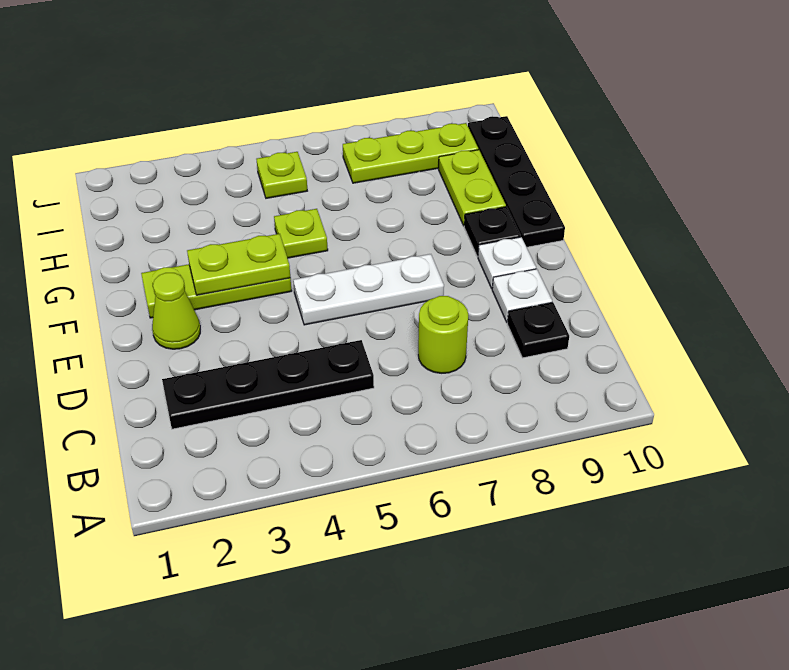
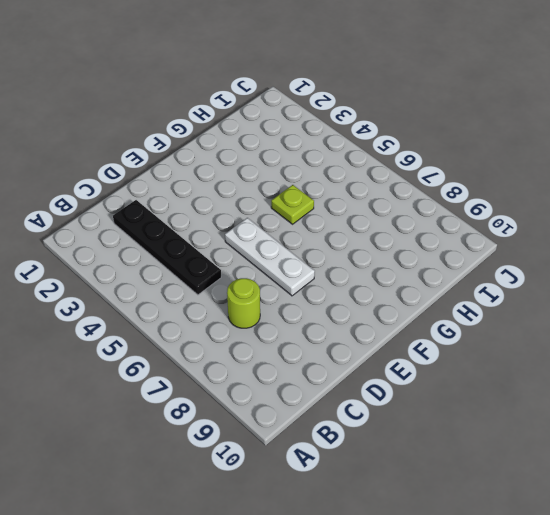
none -> black 1x1 plate [507,302,569,358]
none -> white 1x1 plate [492,269,552,322]
none -> lime 1x1 cone [152,273,200,349]

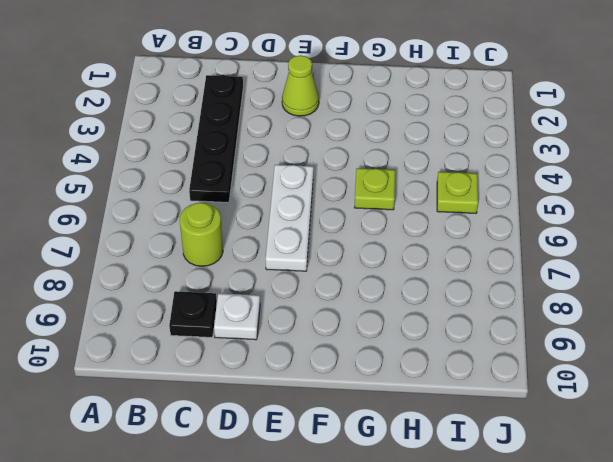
none -> white 1x1 plate [478,237,536,288]
none -> lime 1x3 plate [141,264,292,318]
none -> black 1x1 plate [464,207,521,257]

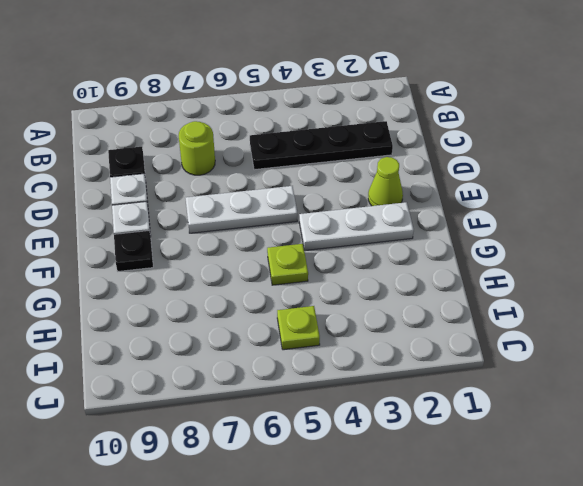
white 1x3 plate [299,202,414,251] -> lime 1x3 plate [141,264,292,318]
none -> black 1x4 plate [468,116,565,247]
none -> lime 1x2 plate [439,150,506,226]
none -> lime 1x3 plate [343,123,478,183]

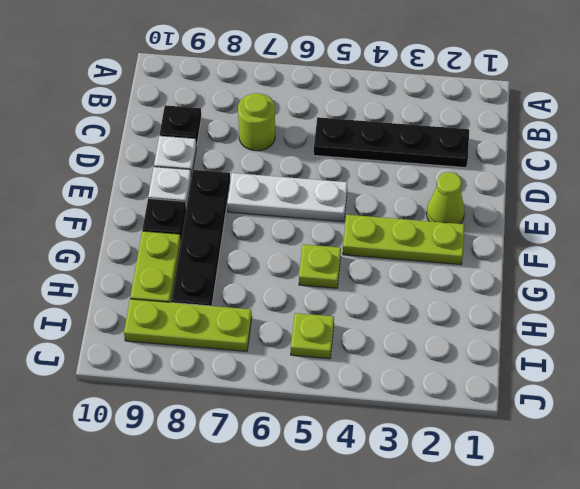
black 1x4 plate [171,170,230,306] -> black 1x4 plate moved to [468,116,565,247]
none -> lime 1x2 plate [187,234,290,295]

